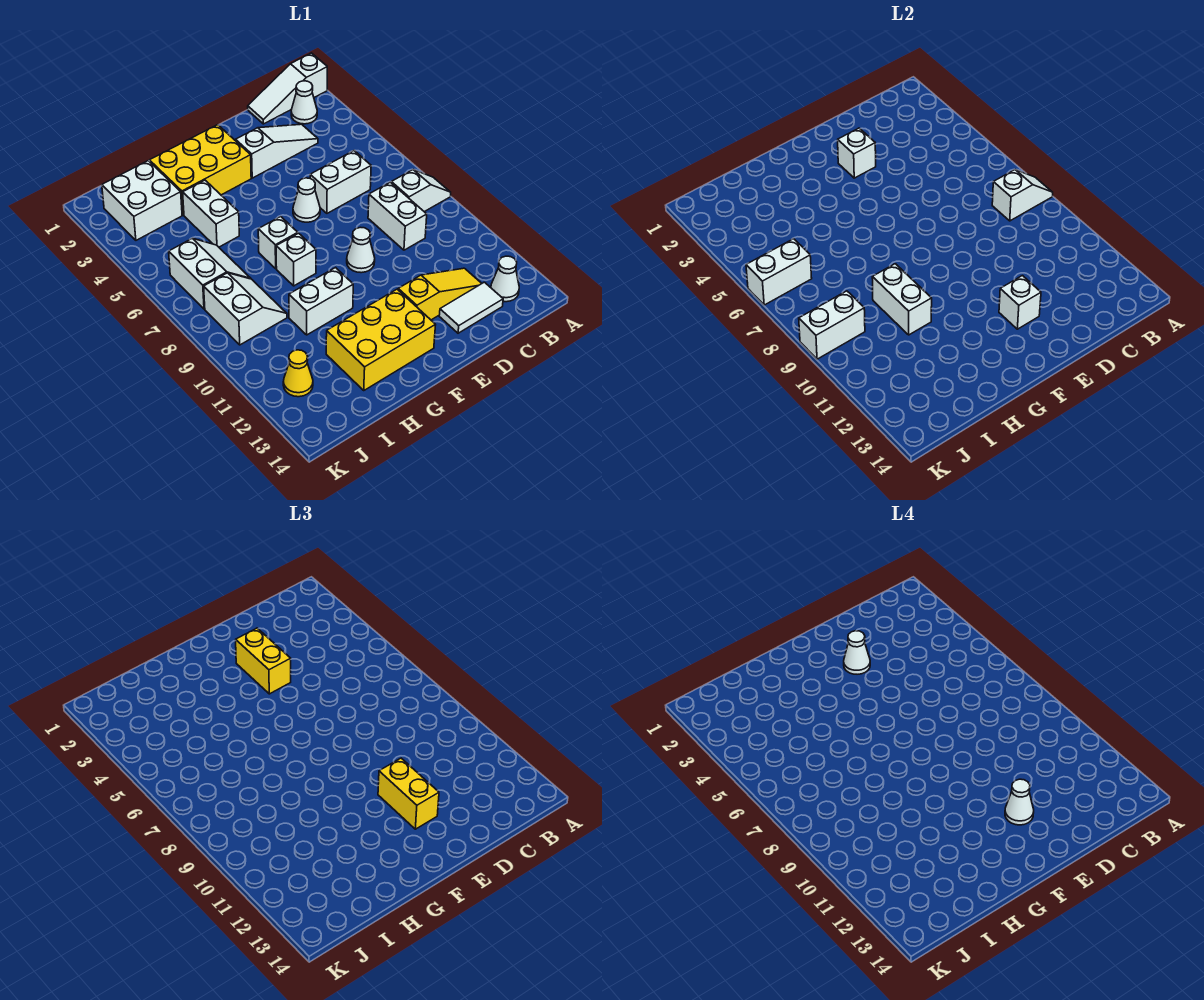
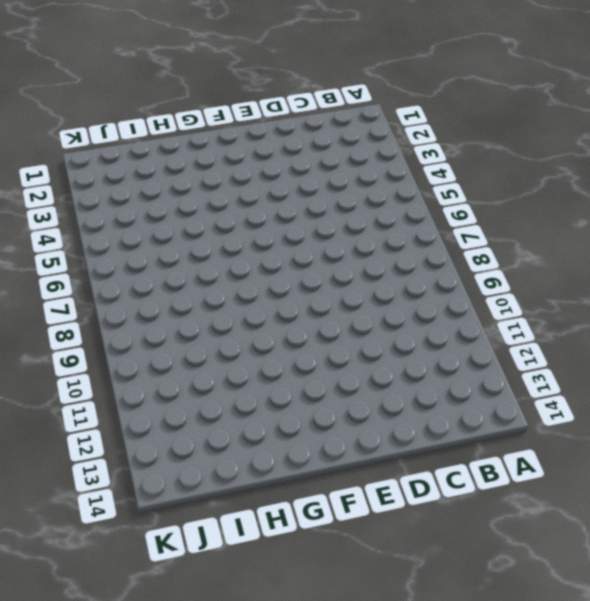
none -> white 1x3 slope [248,53,327,124]
none -> white 1x2 slope [391,170,451,212]
none -> white 1x1 cone [291,81,317,124]
none -> white 1x1 cone [491,256,519,302]

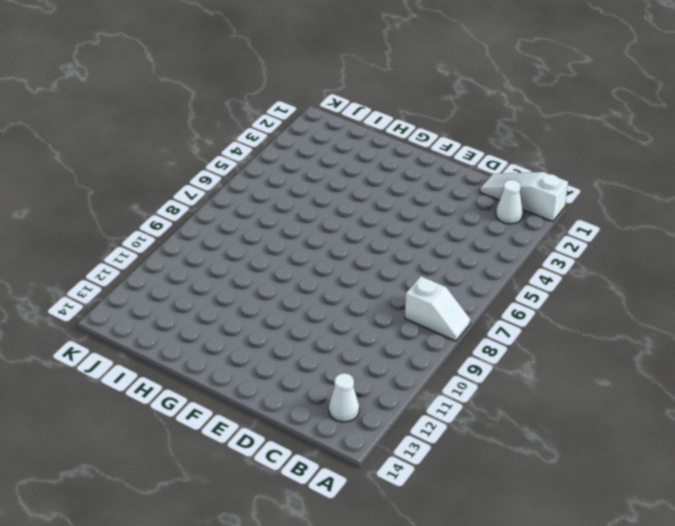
none -> white 1x3 slope [236,124,318,178]
none -> white 1x2 brick [310,151,371,213]
none -> white 1x2 brick [368,182,427,250]
none -> yellow 1x3 slope [398,268,482,320]

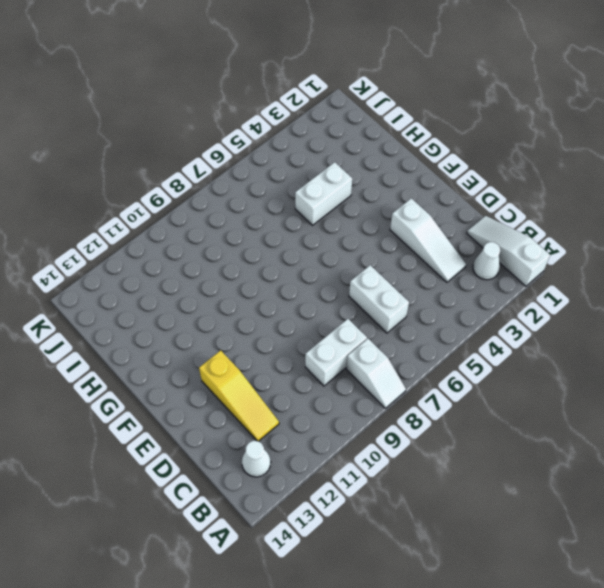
none -> white 1x2 tile [439,282,503,333]
none -> white 1x1 cone [293,178,320,222]
none -> white 1x1 cone [347,227,375,273]
none -> yellow 2x3 brick [149,125,251,215]

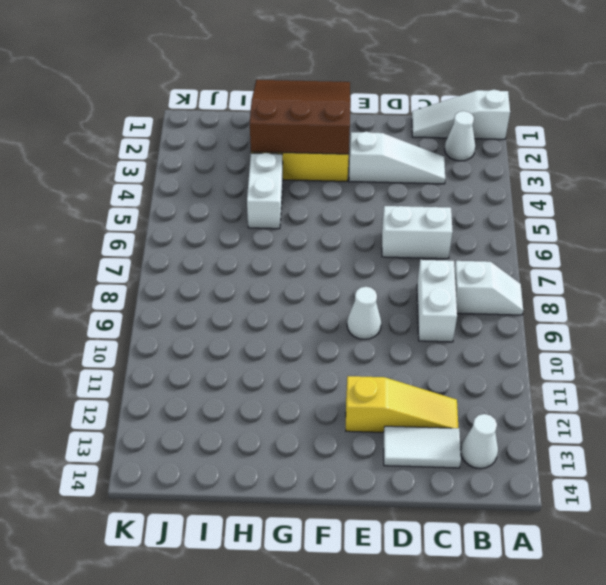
brown 3x3 slope [250,80,350,154] -> none
none -> white 1x1 cone [293,178,320,222]
none -> yellow 2x3 brick [326,289,435,390]
none -> white 1x1 brick [258,217,298,269]
none -> white 1x1 brick [276,233,316,286]

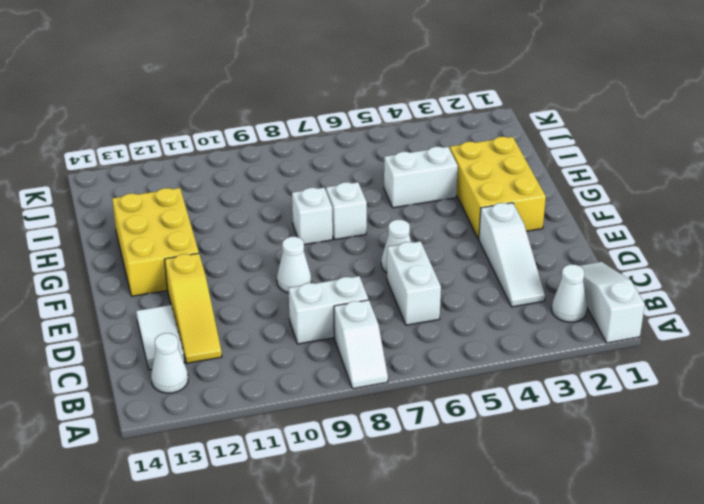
none -> white 1x2 brick [289,268,353,335]
none -> white 2x2 brick [102,161,182,240]
none -> white 2x2 slope [169,238,251,309]
none -> white 2x2 slope [204,273,287,345]

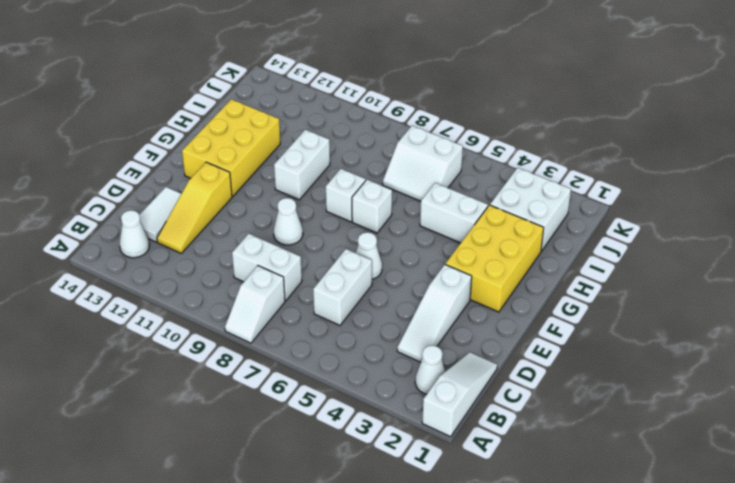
none -> white 2x2 slope [204,273,287,345]
none -> yellow 1x1 cone [283,350,313,397]
none -> white 1x2 slope [992,170,1053,221]
none -> white 1x1 brick [838,128,876,178]

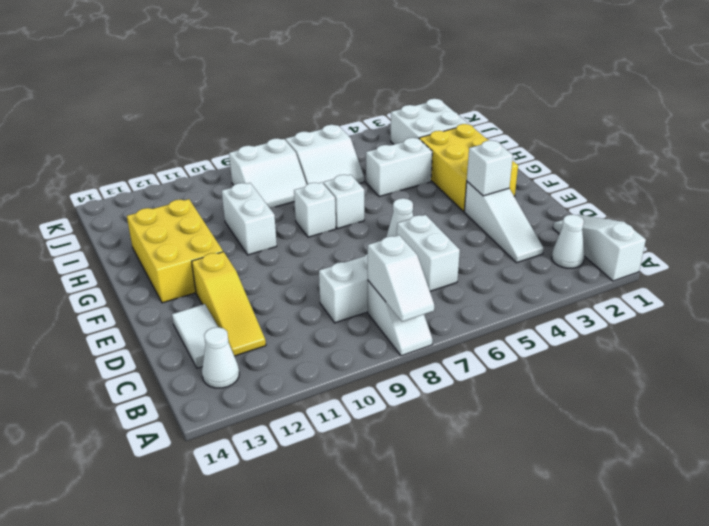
none -> white 1x1 cone [347,227,375,273]
none -> yellow 1x1 cone [283,350,313,397]
none -> white 1x1 brick [999,276,1041,329]
none -> white 1x2 brick [872,264,932,335]

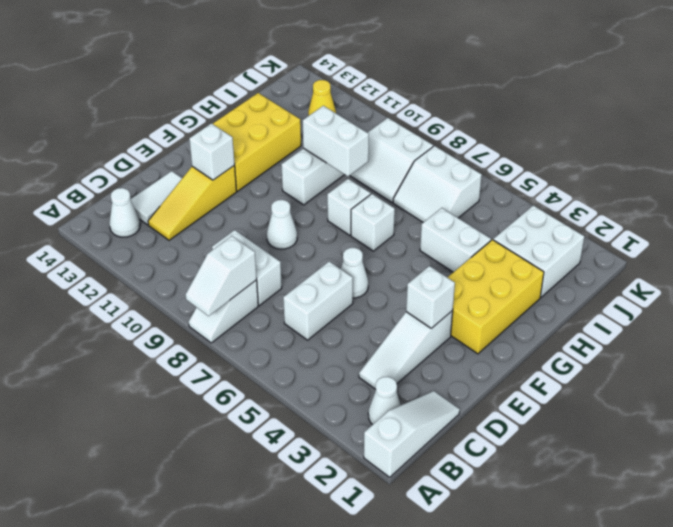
none -> white 1x2 brick [746,239,812,305]
none -> white 1x2 brick [799,291,865,359]
none -> yellow 1x2 brick [236,628,291,694]
none -> yellow 1x2 brick [378,758,439,829]

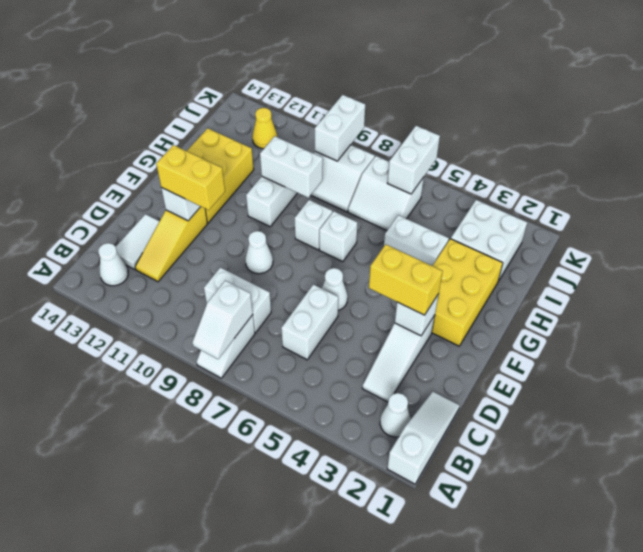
none -> white 1x1 cone [844,631,870,674]
none -> white 1x1 cone [1005,779,1034,825]

